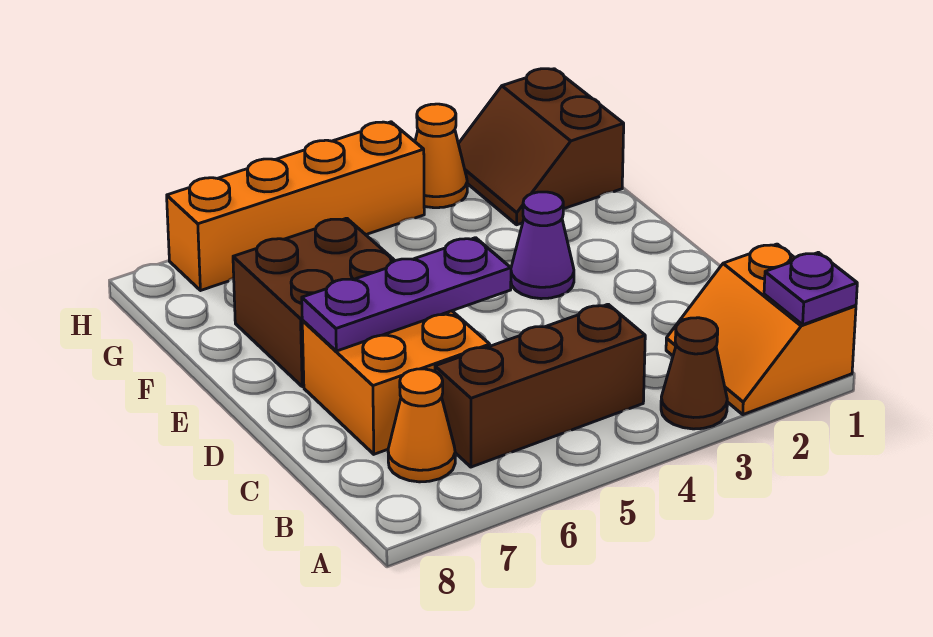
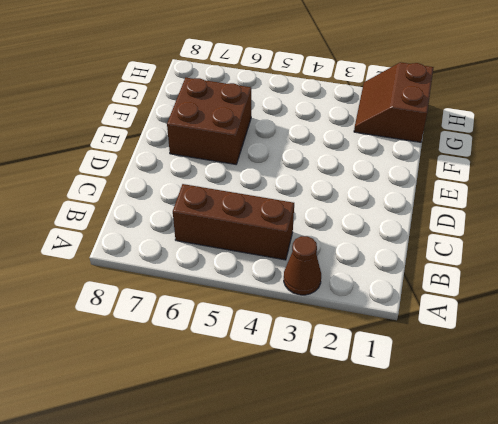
none -> orange 2x2 slope [666,244,856,415]
none -> orange 1x1 cone [388,369,455,482]
none -> orange 2x2 brick [302,311,490,454]

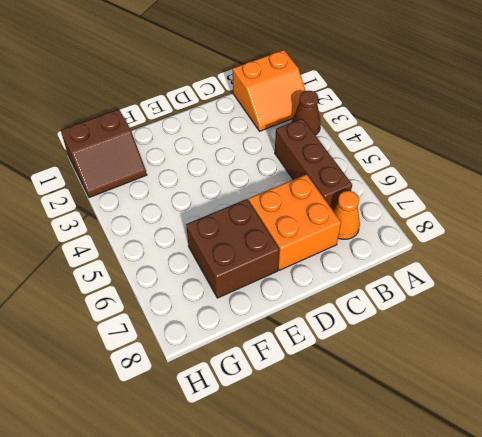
none -> purple 1x1 cone [511,192,574,299]
none -> orange 1x1 cone [415,104,467,208]
none -> orange 1x4 brick [167,122,424,291]

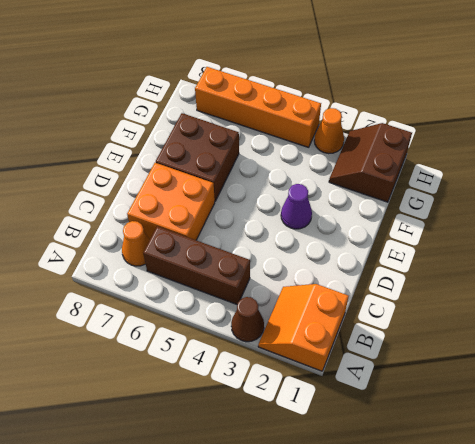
none -> purple 1x1 plate [764,252,857,325]
none -> purple 1x3 plate [302,238,511,351]

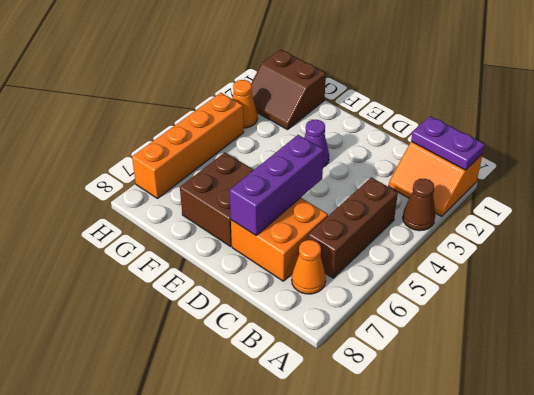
purple 1x2 plate [411,116,485,170] -> purple 1x1 plate [764,252,857,325]
purple 1x3 brick [230,135,324,235] -> purple 1x3 plate [302,238,511,351]

